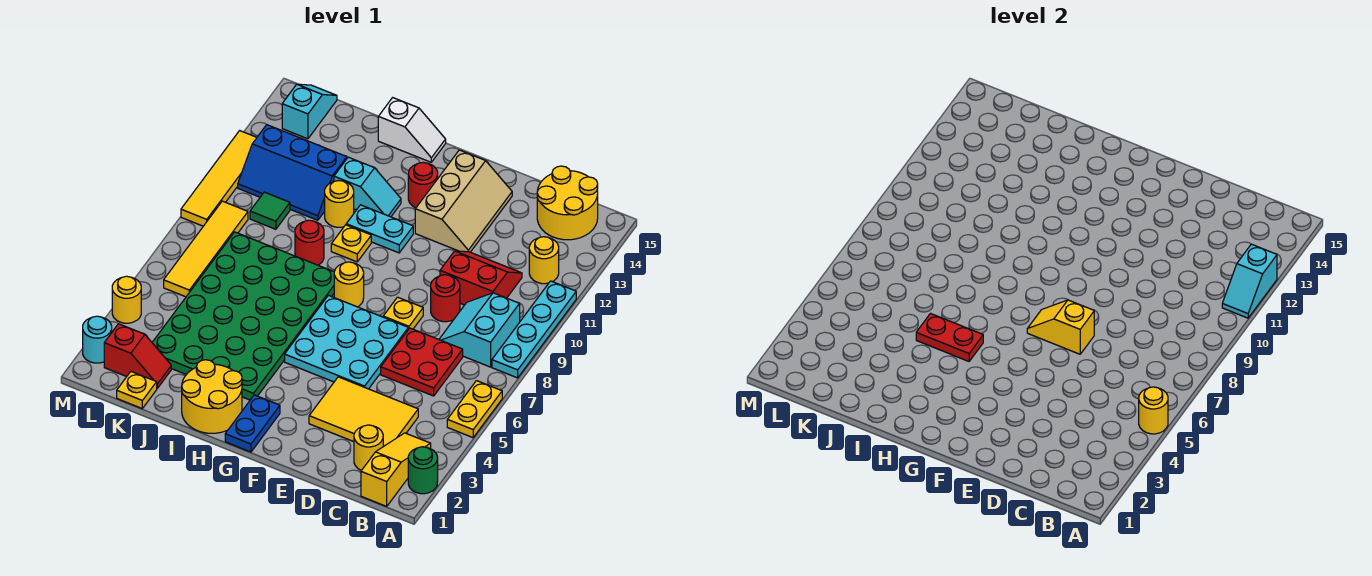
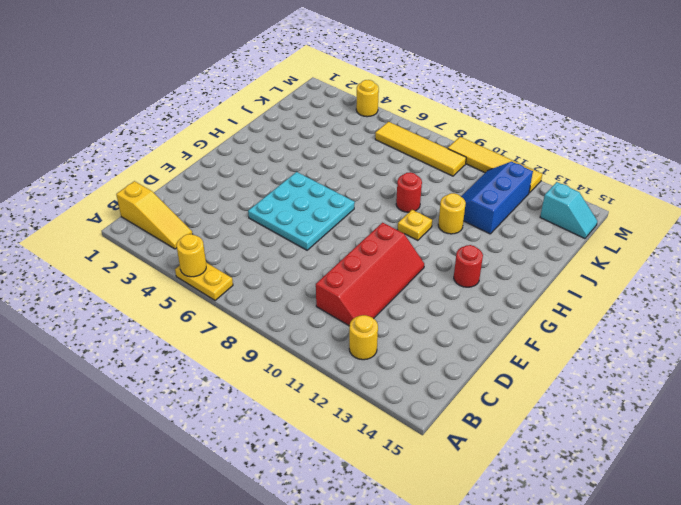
red 2x4 slope [316,223,424,326] -> red 2x2 slope [440,251,522,305]
none -> green 1x1 round brick [408,447,438,494]
none -> cyan 1x4 plate [492,281,576,378]
none -> cyan 2x2 slope [439,293,520,367]
none -> yellow 2x2 round brick [537,166,598,240]

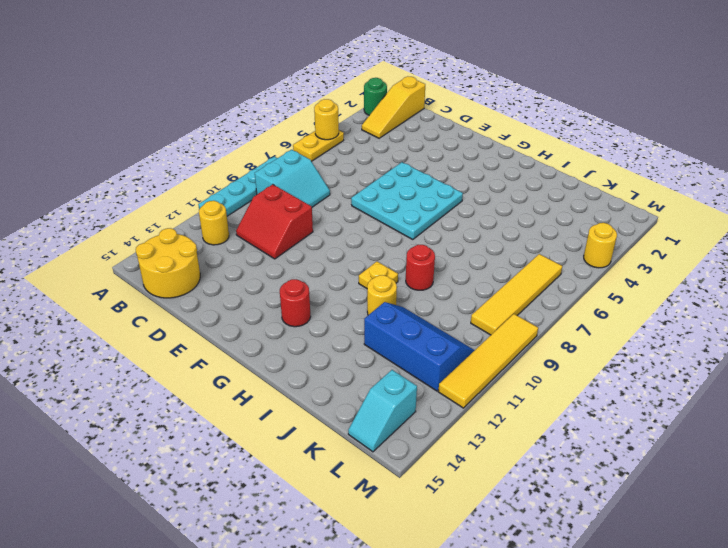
none -> yellow 1x1 round brick [354,425,383,470]
none -> yellow 2x3 tile [309,377,418,447]
none -> red 2x2 plate [381,328,463,396]
none -> red 1x1 round brick [431,275,460,322]

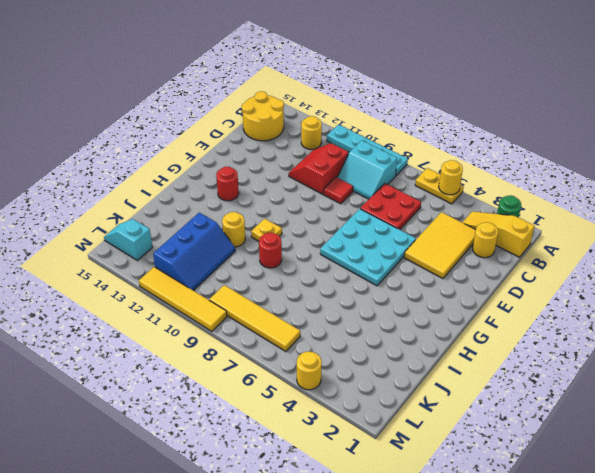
red 1x1 tile [324,177,353,204] -> red 1x1 round brick [431,275,460,322]
none -> yellow 1x1 plate [383,297,423,329]
none -> tan 2x3 slope [415,150,512,252]
none -> blue 1x2 plate [225,395,280,452]
none -> yellow 1x1 round brick [334,262,364,307]

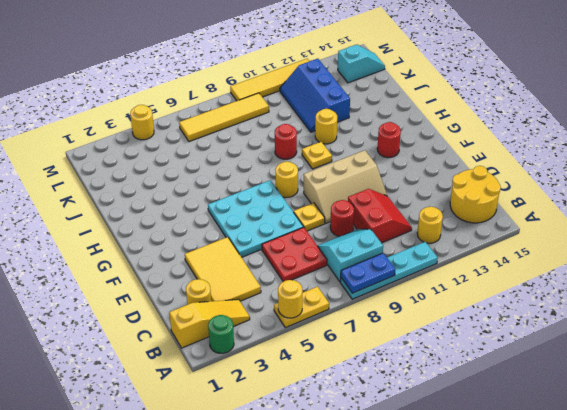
blue 1x2 plate [341,253,395,293] -> blue 1x2 plate moved to [225,395,280,452]
tan 2x3 slope [304,150,387,223] -> tan 2x3 slope moved to [415,150,512,252]
none -> cyan 1x2 plate [346,205,413,253]
none -> yellow 2x2 round brick [182,360,242,433]
none -> green 4x6 plate [152,232,334,400]
none -> cyan 1x2 slope [334,157,401,217]

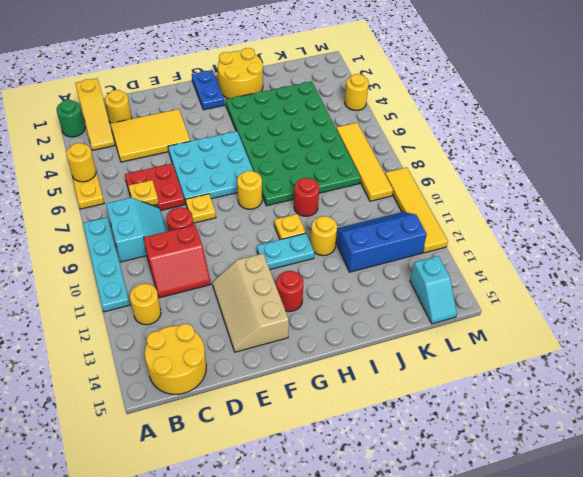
yellow 1x1 plate [129,180,159,205] -> yellow 1x1 plate moved to [117,372,157,408]
none -> cyan 1x2 slope [334,157,401,217]
none -> white 1x2 slope [378,98,446,162]
none -> red 1x2 slope [104,324,171,388]
none -> green 1x1 tile [250,192,290,229]

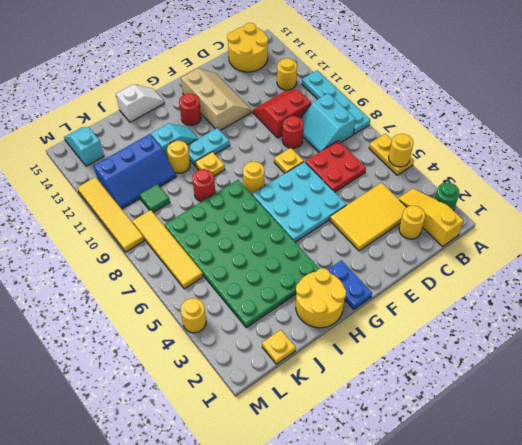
none -> red 1x2 slope [104,324,171,388]
none -> cyan 1x1 round brick [83,316,112,363]
none -> cyan 1x2 slope [1222,244,1277,318]
none -> yellow 1x2 slope [1027,300,1094,354]

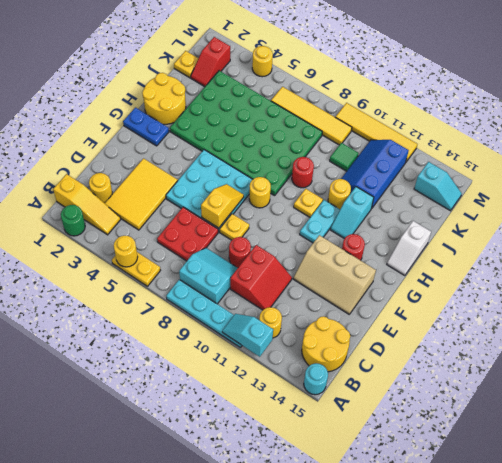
cyan 1x1 round brick [304,363,328,395] -> cyan 1x1 round brick moved to [83,316,112,363]
none -> red 1x2 plate [916,314,983,361]

